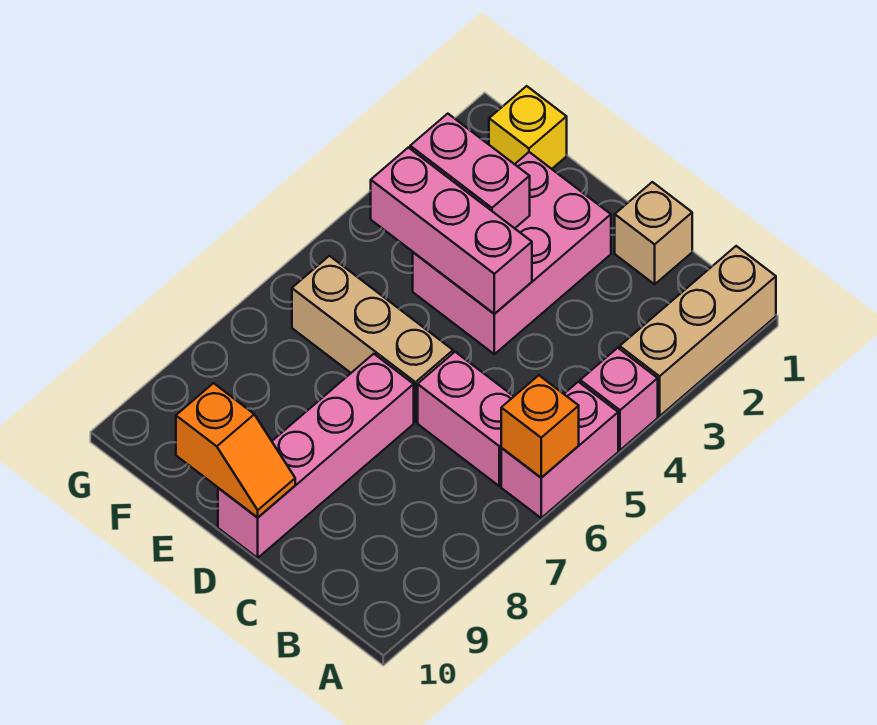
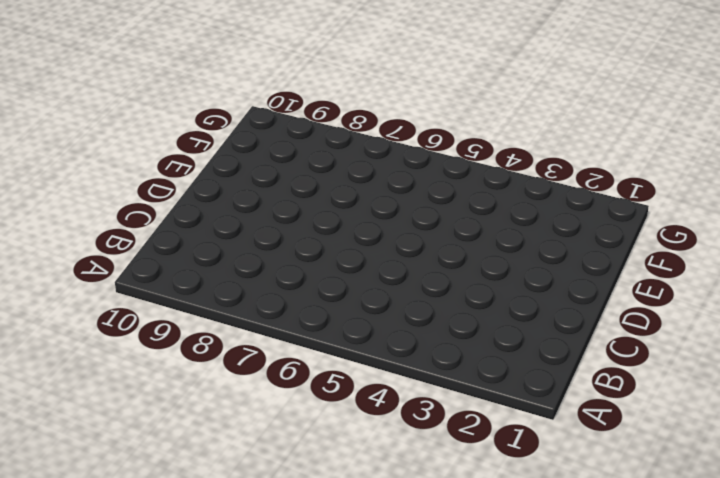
none -> tan 1x3 brick [620,246,776,416]
none -> pink 1x1 brick [580,348,658,450]
none -> pink 1x2 brick [501,382,618,518]

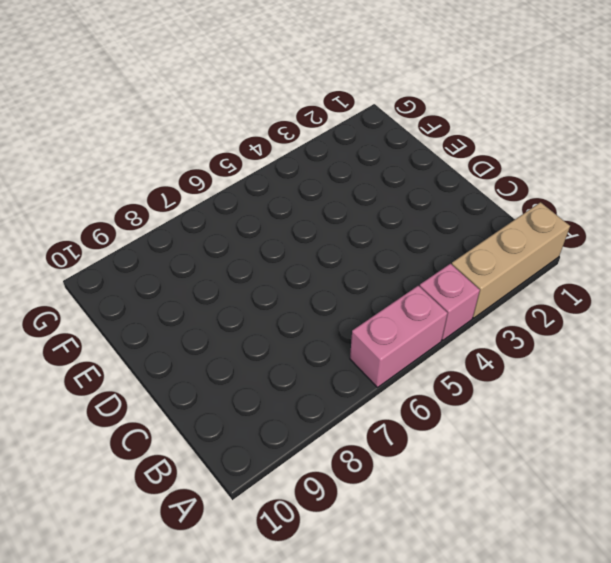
none -> pink 1x2 brick [418,352,514,486]
none -> tan 1x1 brick [615,182,692,284]
none -> pink 2x3 brick [413,152,611,354]

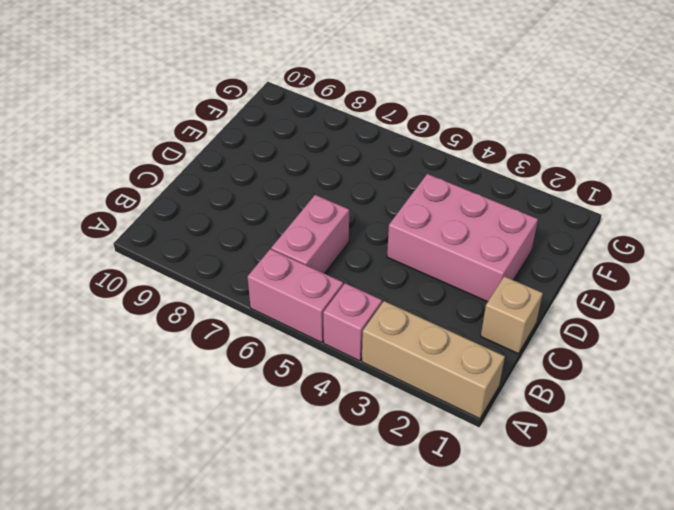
none -> tan 1x3 brick [292,256,453,422]
none -> pink 1x4 brick [218,354,414,558]
none -> yellow 1x1 brick [489,86,567,169]

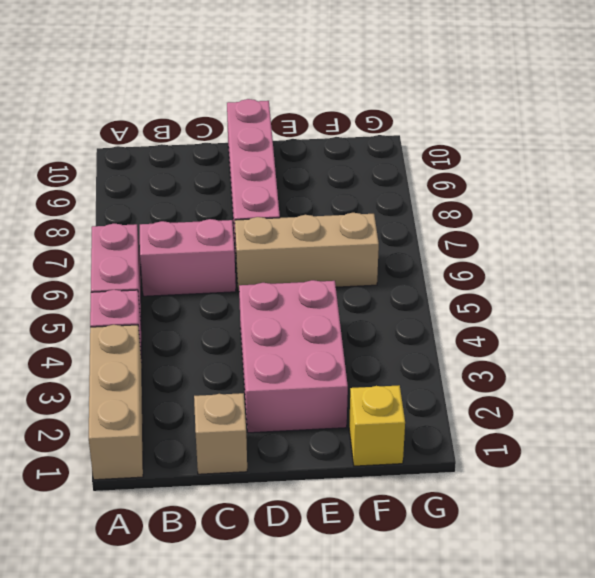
none -> orange 1x1 brick [501,375,579,478]
none -> pink 1x3 brick [371,147,532,314]
none -> orange 1x2 slope [176,383,295,518]

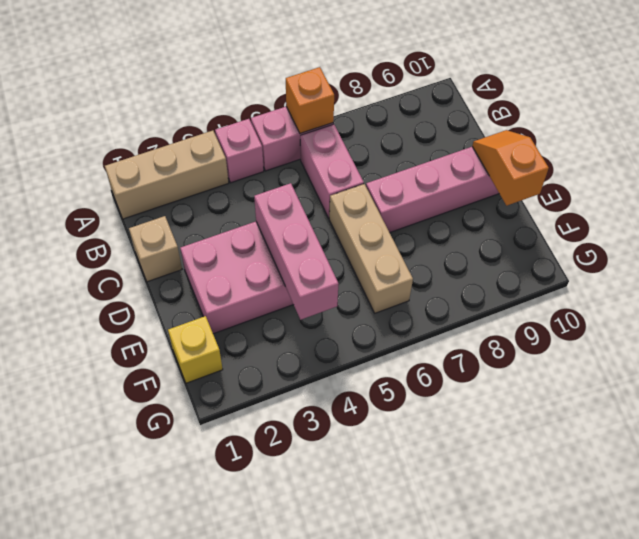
none -> pink 1x2 brick [410,114,530,228]

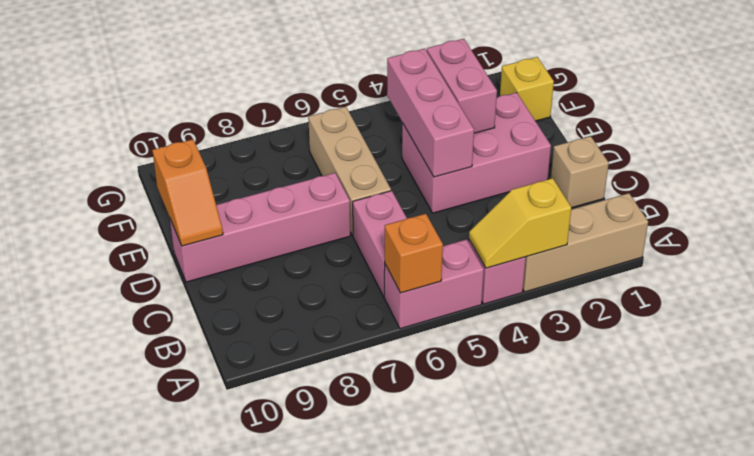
yellow 1x2 slope [469,178,571,268] -> none

